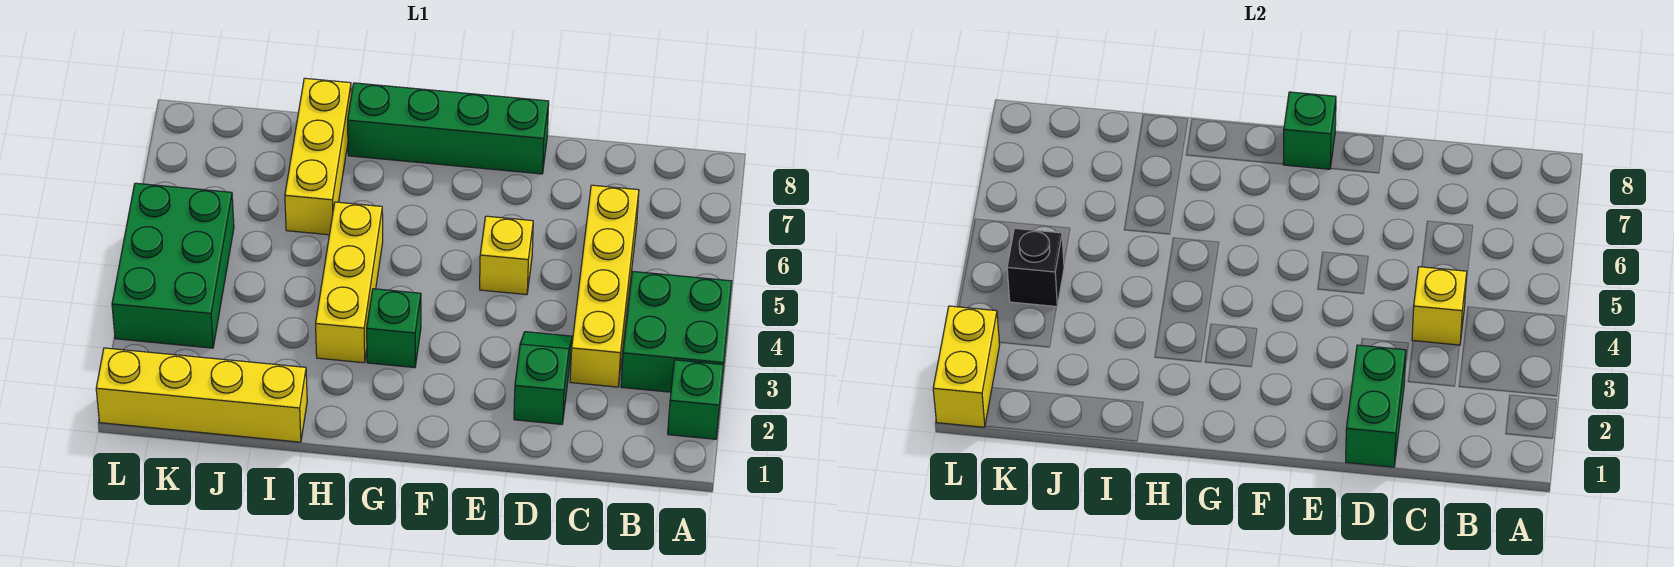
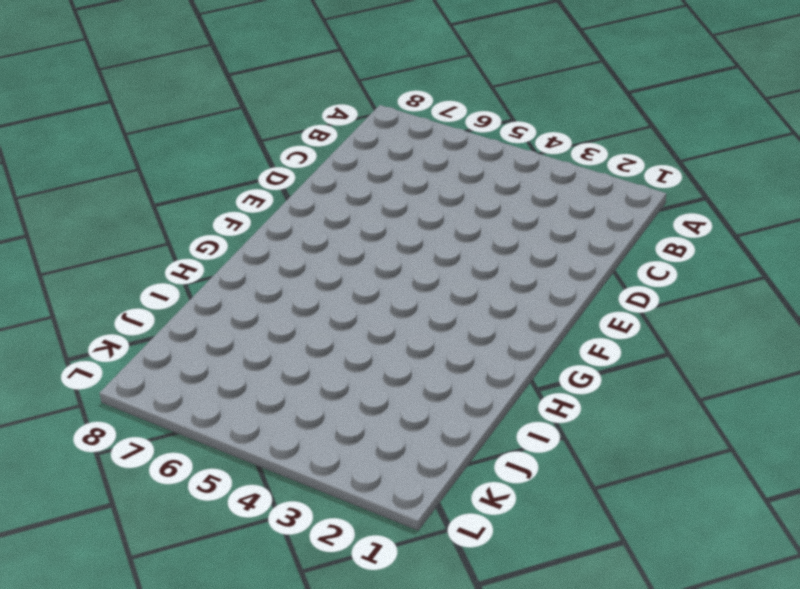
none -> green 1x1 brick [668,360,723,439]
none -> green 2x2 brick [621,272,732,392]
none -> yellow 1x4 brick [570,185,639,387]

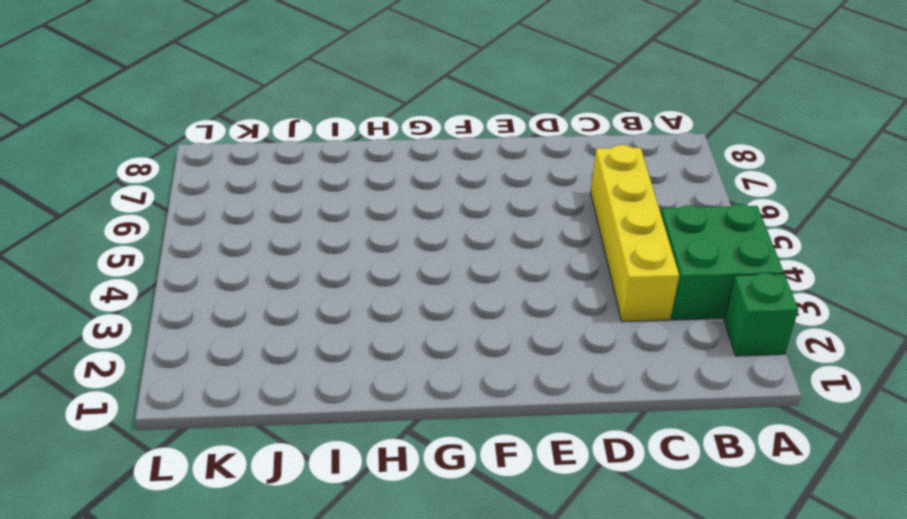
none -> green 1x2 slope [514,332,573,424]
none -> yellow 1x1 brick [480,216,533,295]
none -> green 1x4 brick [348,83,549,174]

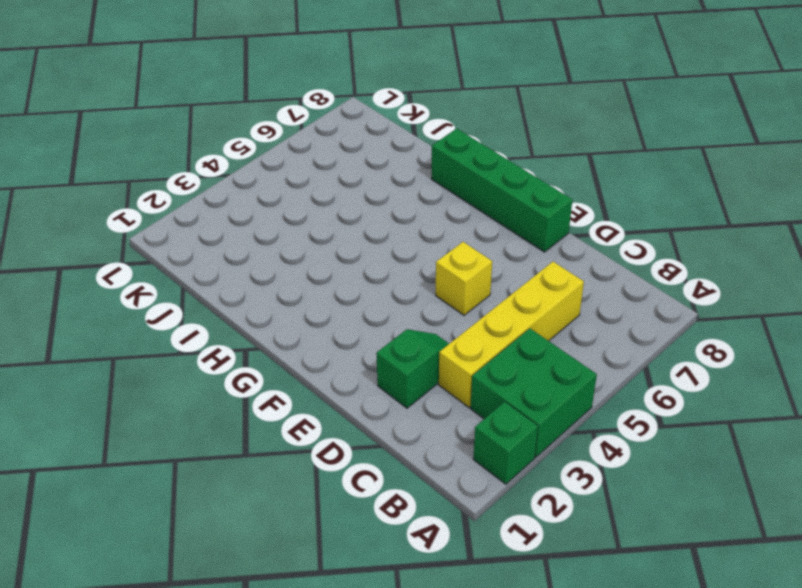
none -> green 1x1 brick [367,289,421,368]
none -> yellow 1x3 brick [316,202,383,363]
none -> yellow 1x4 brick [96,348,307,442]

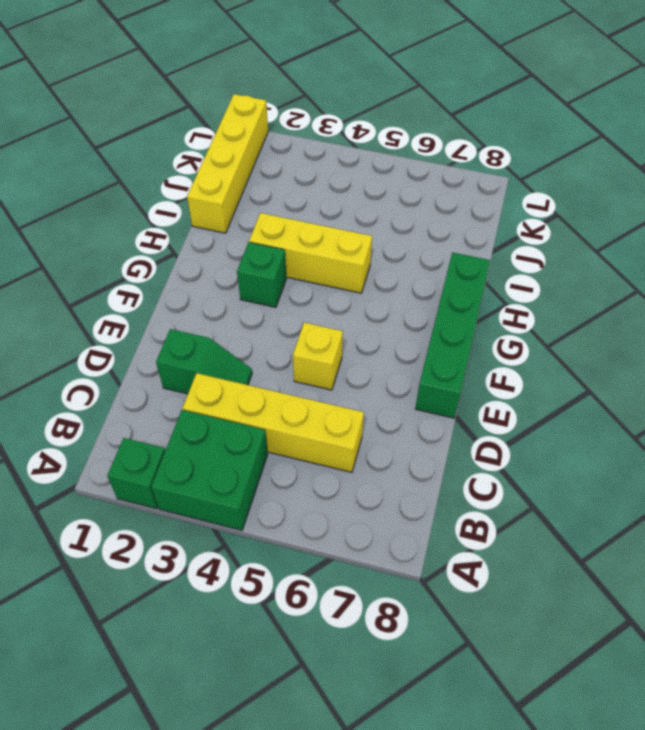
none -> yellow 1x3 brick [285,78,351,235]
none -> green 2x3 brick [112,183,234,348]
none -> yellow 1x1 brick [1412,267,1467,345]

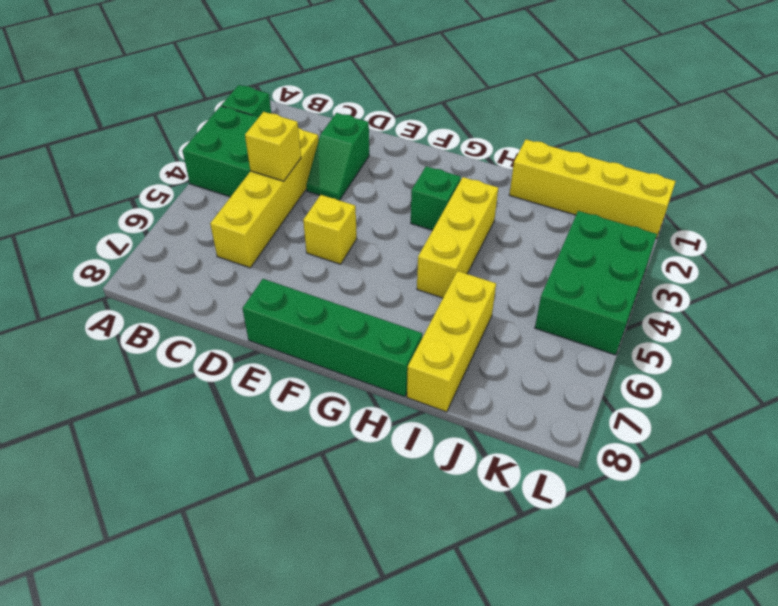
none -> green 1x2 brick [1346,345,1406,467]
none -> green 1x1 brick [1283,92,1336,169]
none -> black 1x1 brick [1007,228,1064,307]

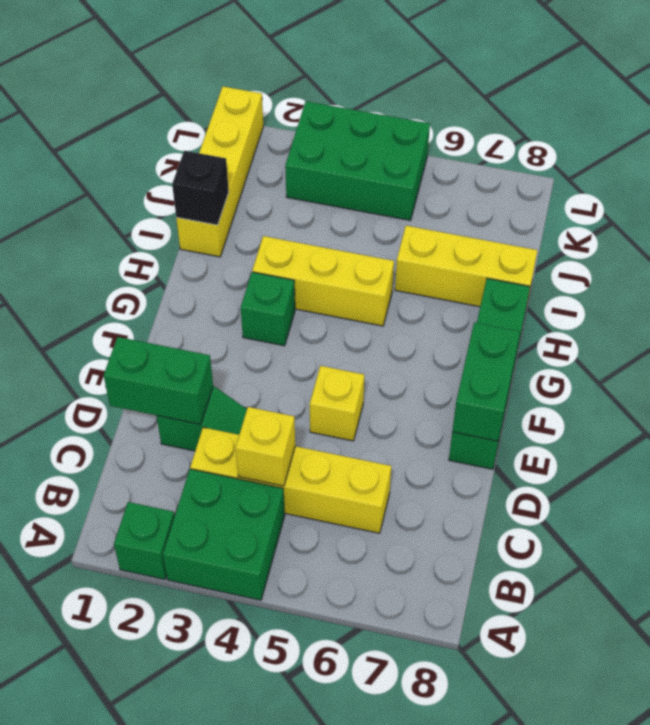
green 1x2 brick [452,322,520,441] -> green 1x1 brick [1283,92,1336,169]
black 1x1 brick [172,151,229,225] -> black 1x1 brick moved to [1007,228,1064,307]
none -> yellow 1x2 brick [933,306,1000,427]

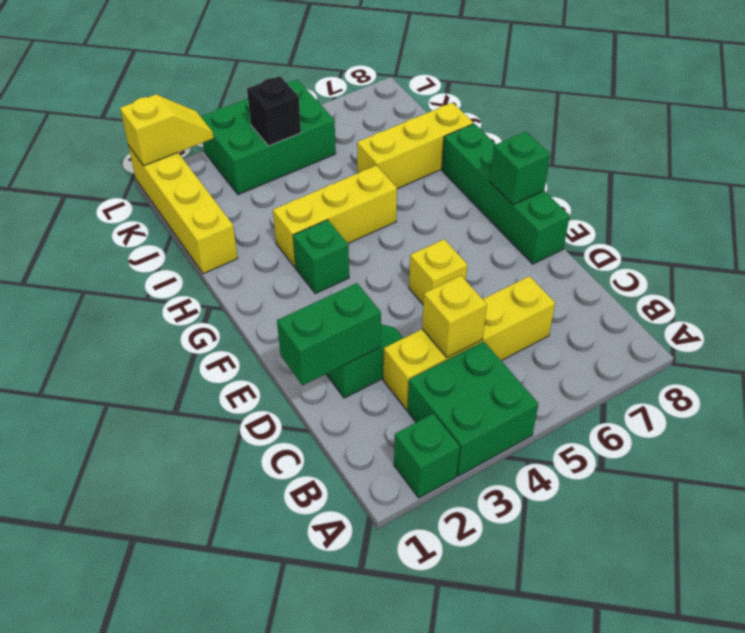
yellow 1x2 slope [120,94,214,166] -> yellow 1x2 brick [933,306,1000,427]

